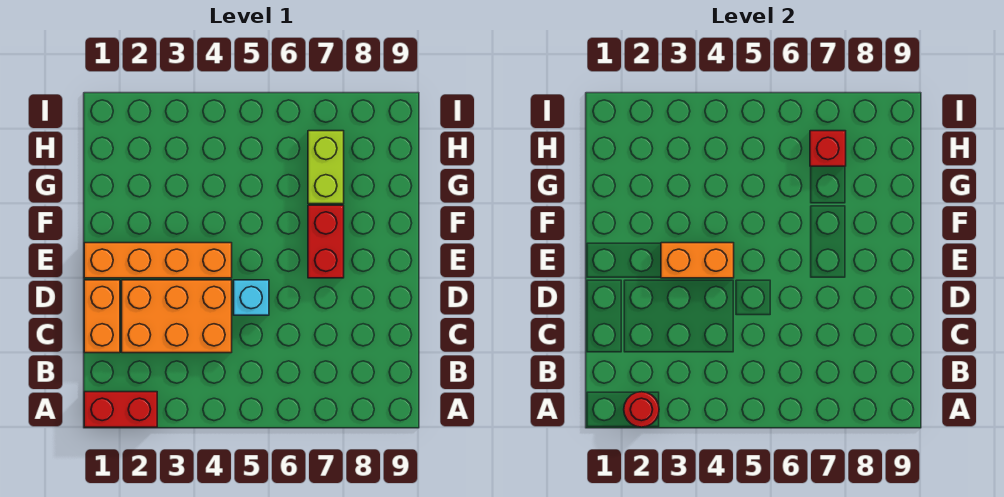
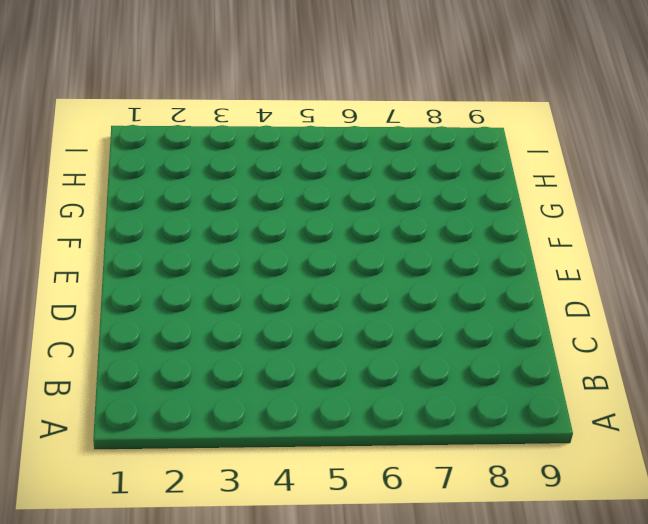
none -> red 1x2 brick [84,392,157,427]
none -> orange 1x2 brick [84,280,120,353]

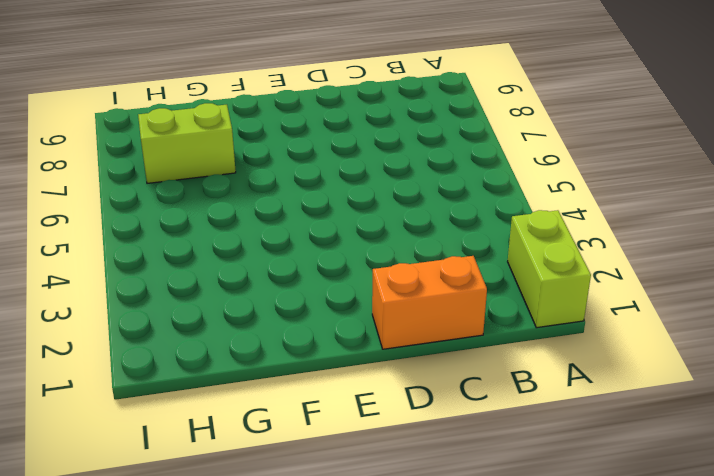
lime 1x2 brick [508,210,591,328] -> red 1x2 brick [84,392,157,427]
none -> orange 2x3 brick [122,280,232,353]
none -> cyan 1x1 brick [234,280,269,315]

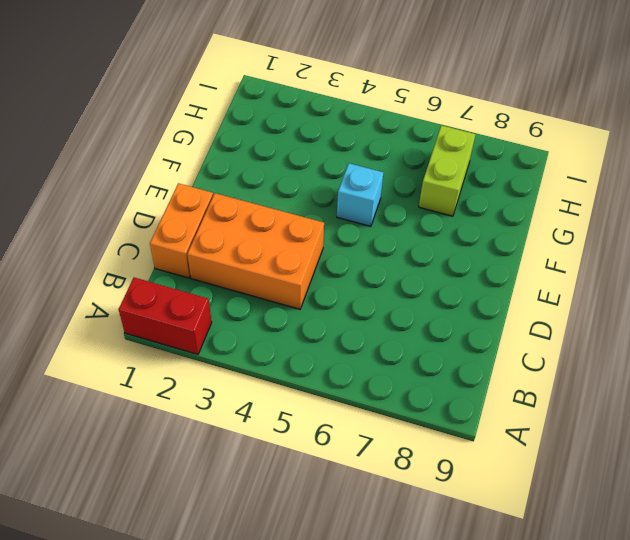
cyan 1x1 brick [337,163,383,226] -> cyan 1x1 brick moved to [234,280,269,315]
none -> orange 1x4 brick [84,243,232,278]
none -> red 1x2 brick [308,205,344,278]

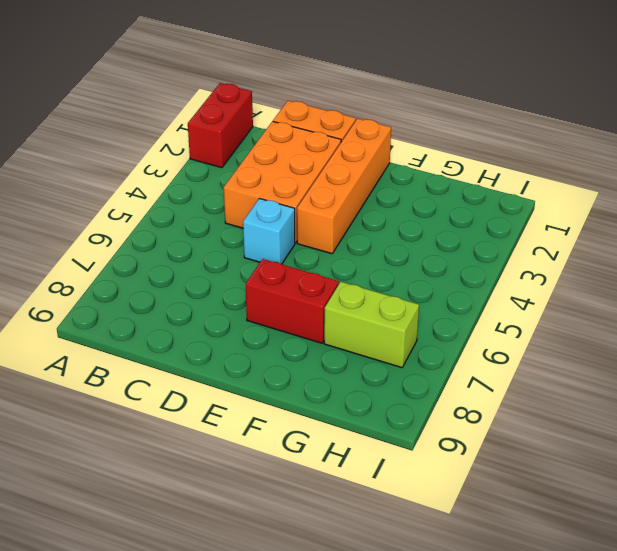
none -> red 1x1 round brick [624,392,659,427]
none -> orange 1x2 brick [661,243,734,278]

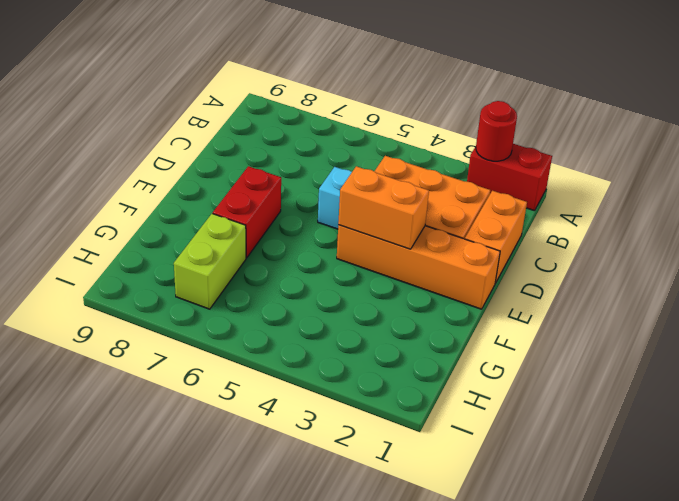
none -> red 1x1 brick [810,131,846,166]

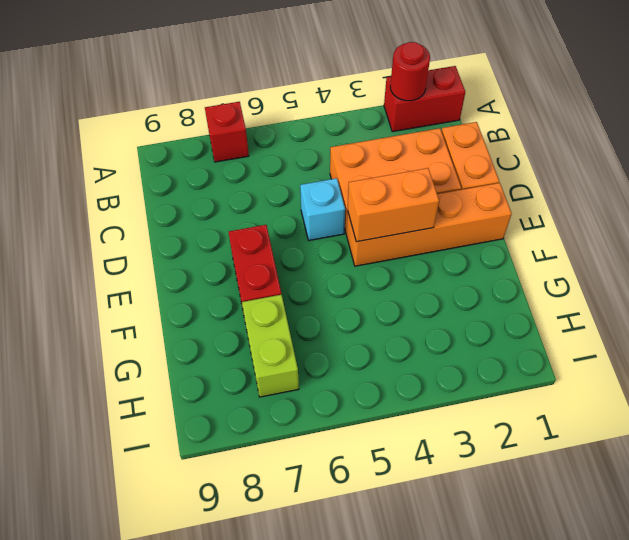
red 1x1 brick [205,102,249,162] -> red 1x1 brick moved to [810,131,846,166]

